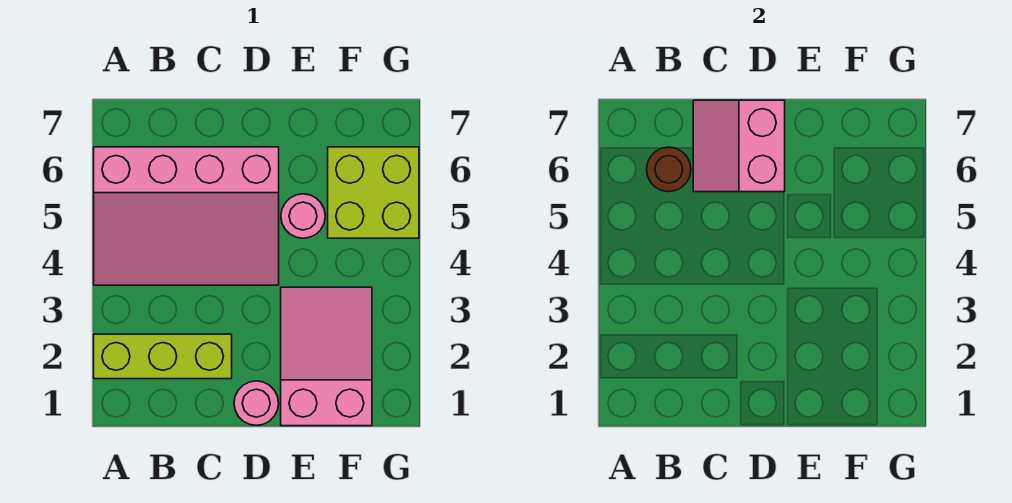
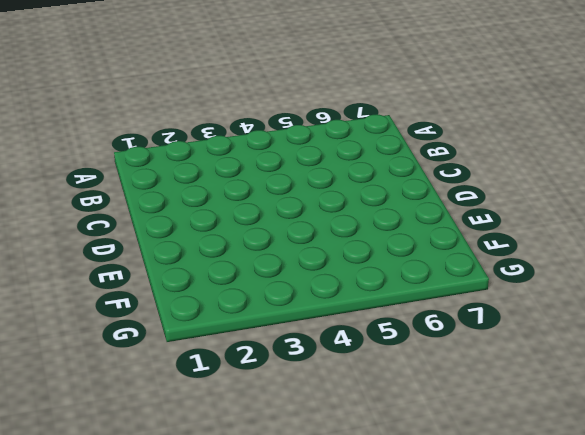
none -> lime 1x3 brick [94,334,232,379]
none -> pink 3x4 slope [94,147,279,285]

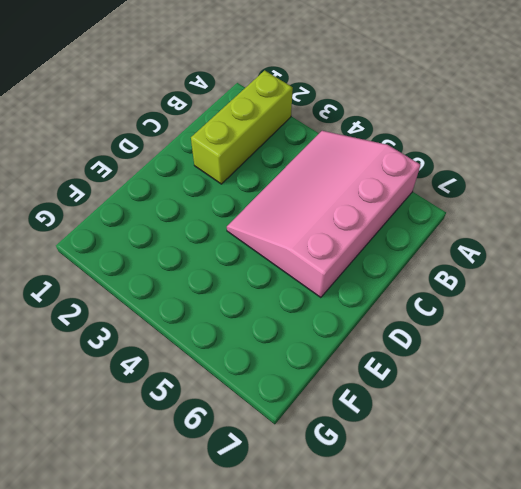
none -> pink 1x1 round brick [234,381,279,425]
none -> pink 2x3 slope [281,287,372,426]

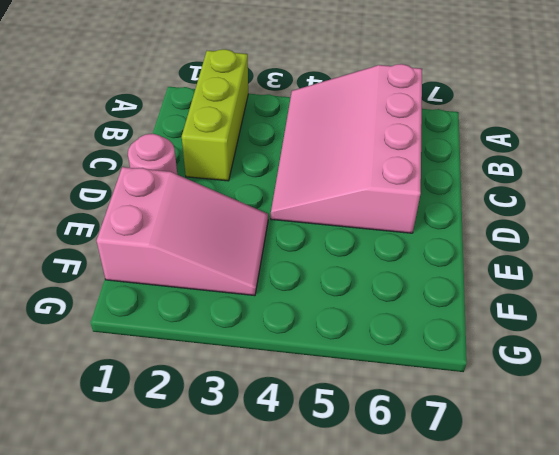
none -> pink 1x1 round brick [281,194,325,238]
none -> lime 2x2 brick [328,147,419,238]

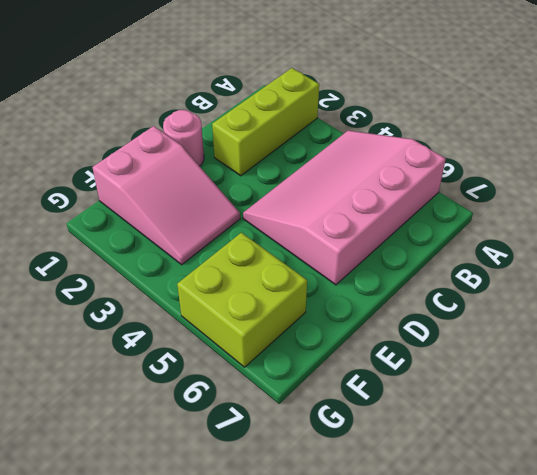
none -> pink 1x1 round brick [281,194,325,238]
none -> brown 1x1 round brick [647,147,691,192]

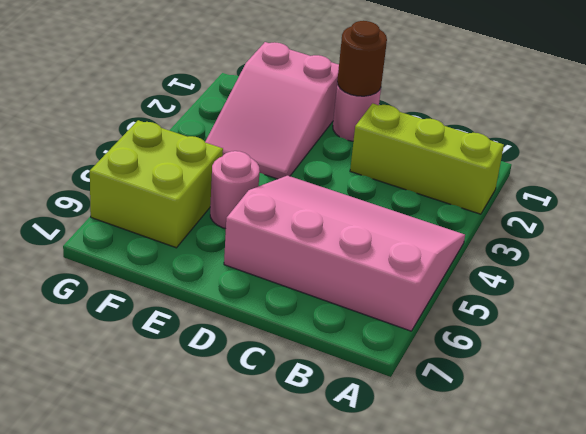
brown 1x1 round brick [337,21,387,96] -> brown 1x1 round brick moved to [647,147,691,192]
none -> pink 2x2 slope [693,100,785,192]

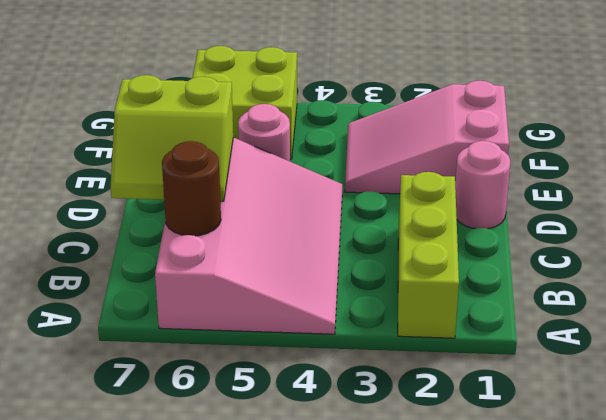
lime 2x2 slope [111,75,233,201] -> pink 2x2 slope [693,100,785,192]

